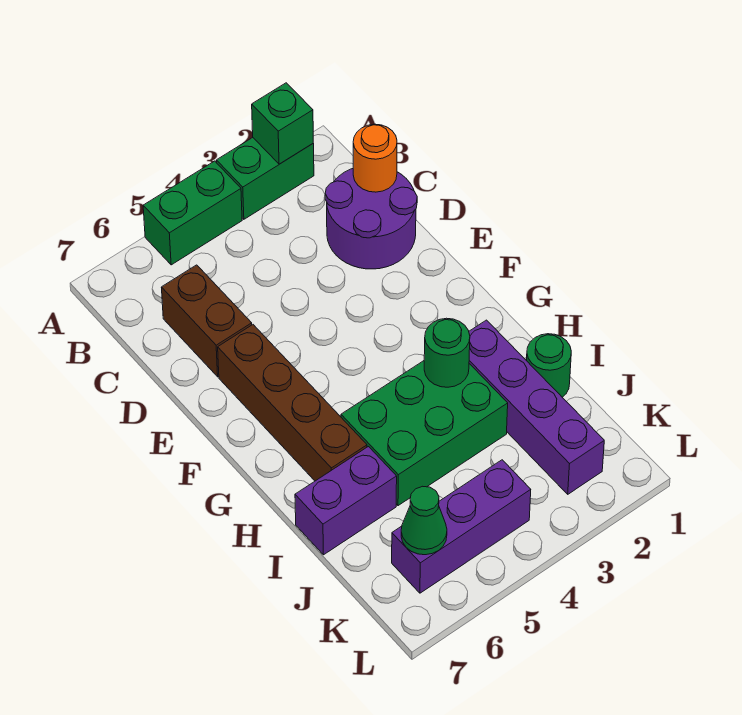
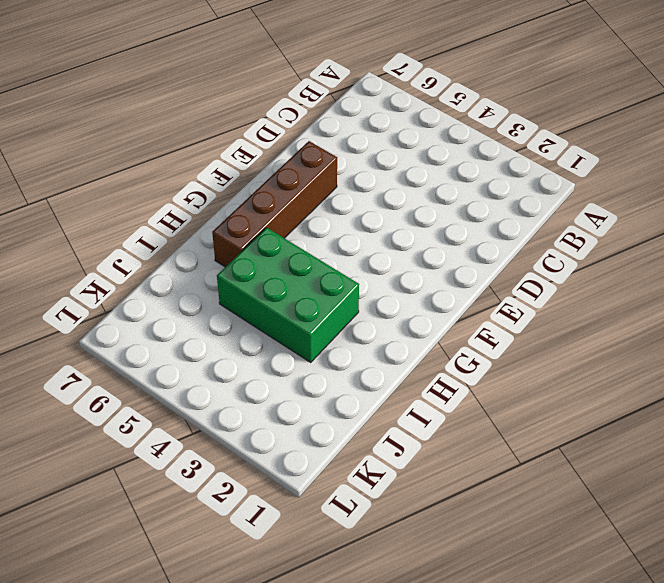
none -> green 1x2 brick [216,138,314,219]
none -> green 1x2 brick [143,161,242,265]
none -> purple 2x2 round brick [325,169,417,269]

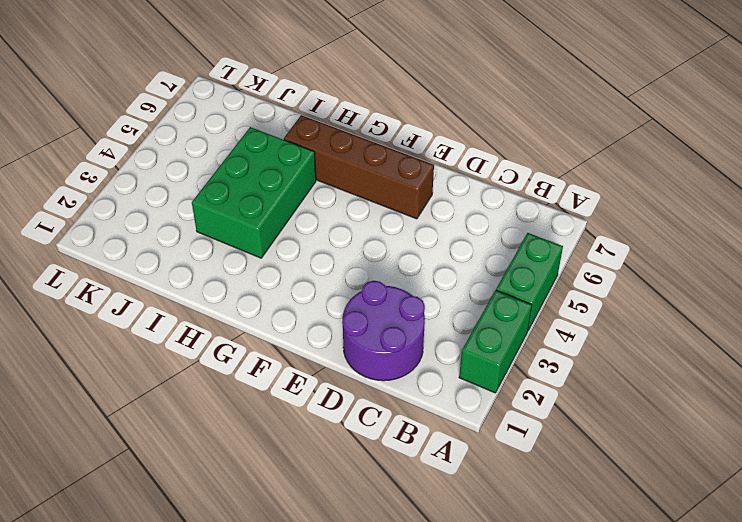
none -> brown 1x2 brick [161,265,252,377]
none -> purple 1x4 brick [469,320,604,494]
none -> green 1x1 round brick [527,334,571,397]

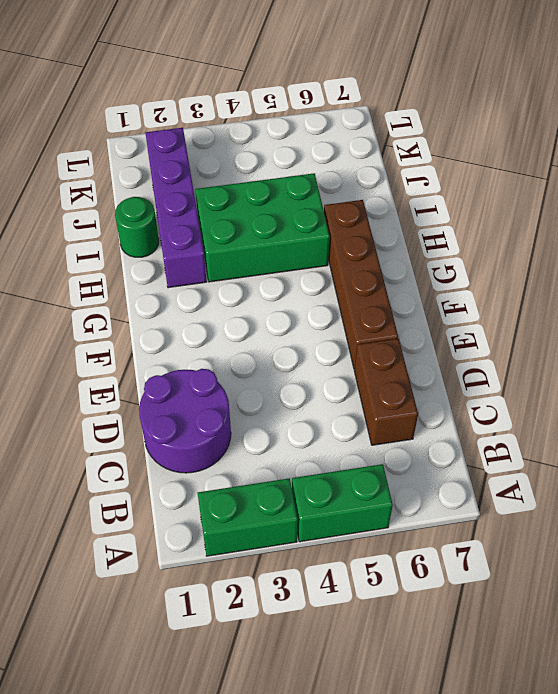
none -> purple 1x2 brick [295,447,397,555]
none -> purple 1x3 brick [392,460,531,593]
none -> green 1x1 brick [252,83,313,164]

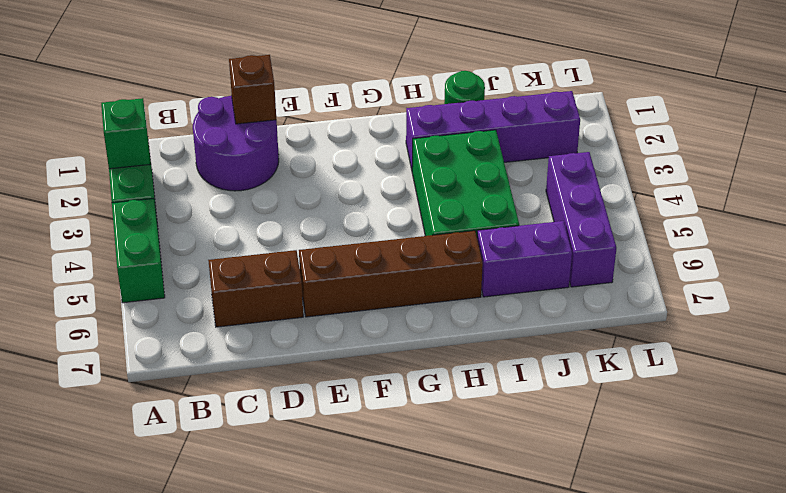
brown 1x1 brick [229,55,276,124] -> none
purple 1x2 brick [477,221,572,297] -> purple 1x2 brick turned to [295,447,397,555]
none -> orange 1x1 round brick [353,124,397,192]
none -> green 1x1 round brick [424,318,470,387]
none -> green 1x1 cone [401,486,447,555]

